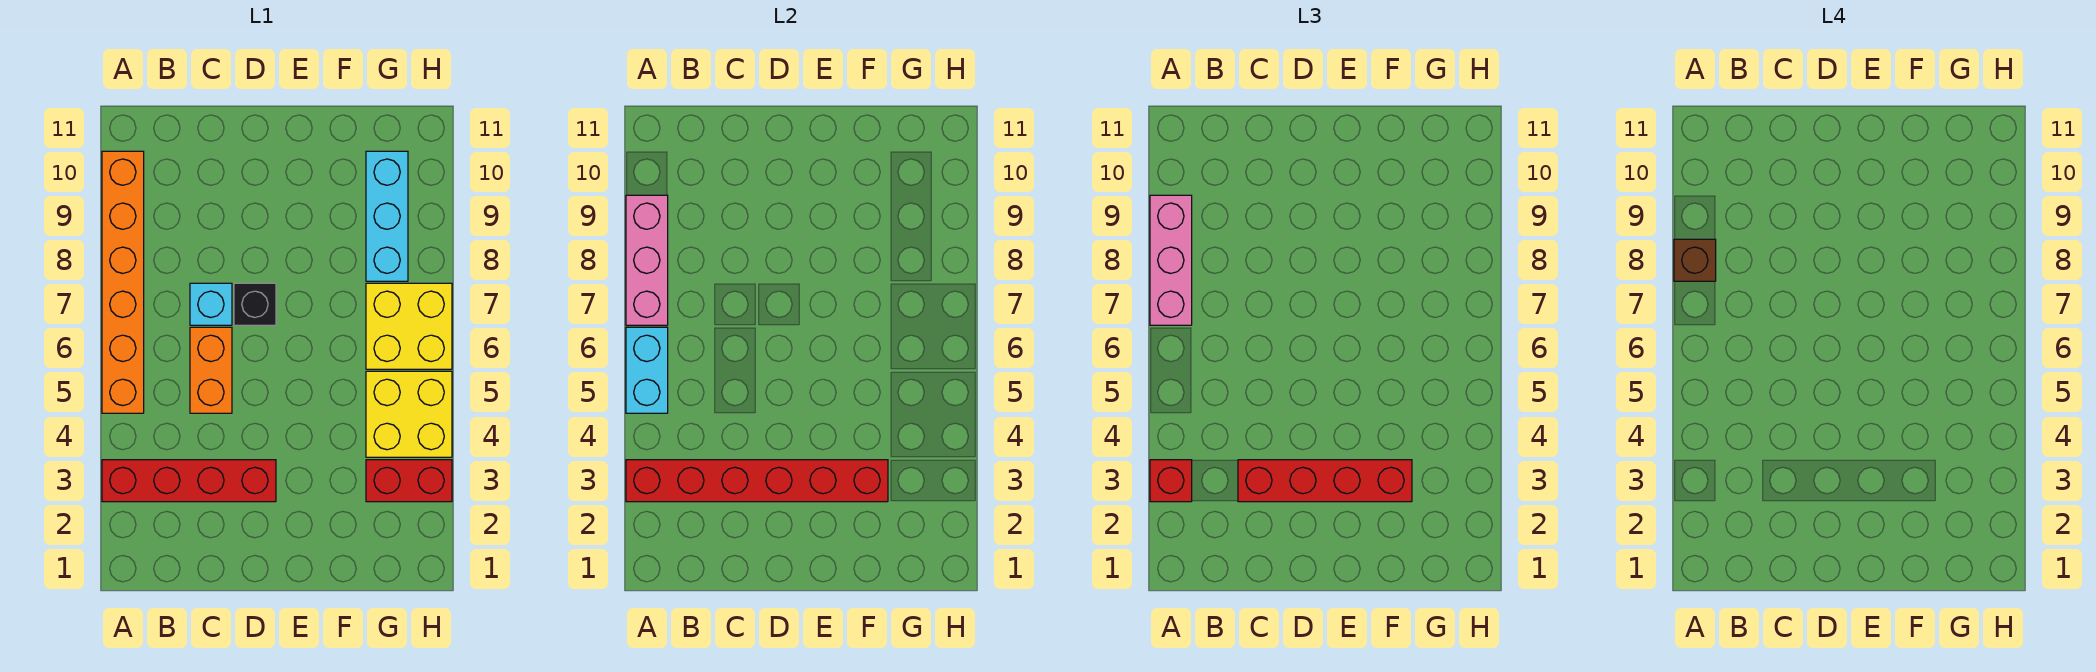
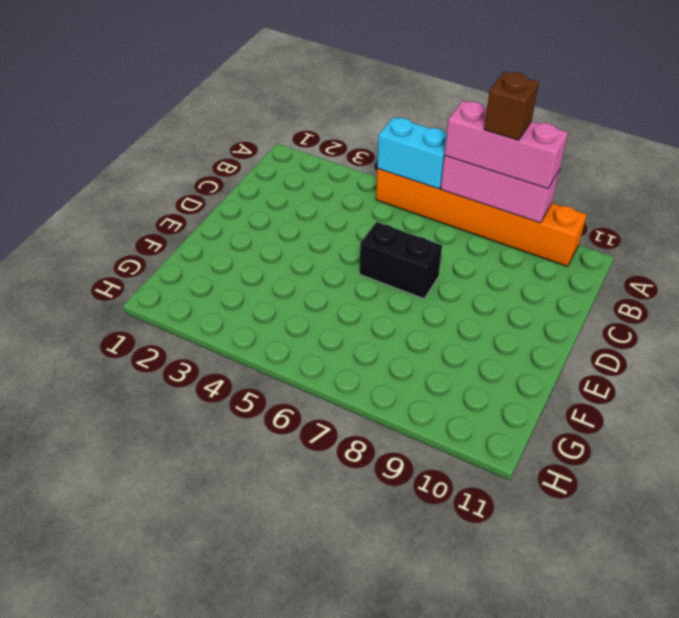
black 1x2 brick [360,222,442,299] -> black 1x1 brick [234,283,276,325]
none -> red 1x4 brick [102,460,276,502]
none -> orange 1x2 brick [190,327,232,413]
none -> cyan 1x1 brick [190,283,232,325]

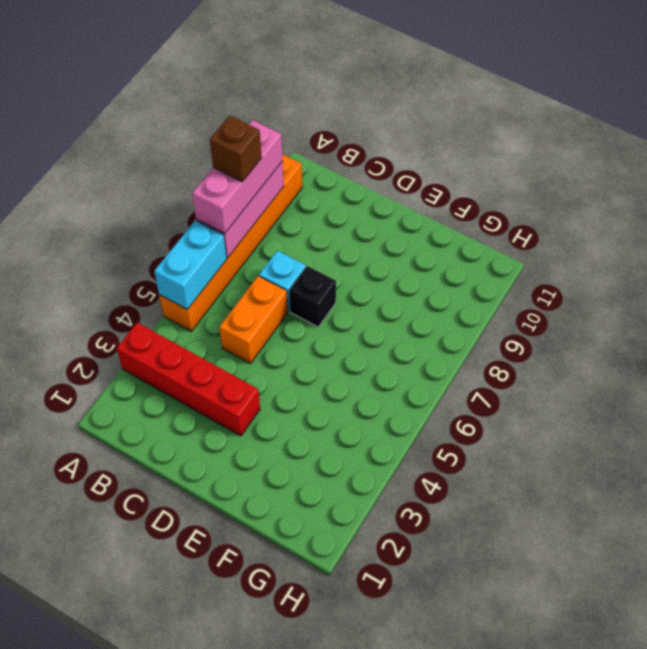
none -> red 1x2 brick [366,460,452,502]
none -> yellow 2x2 brick [366,371,452,457]
none -> yellow 2x2 brick [366,283,452,369]

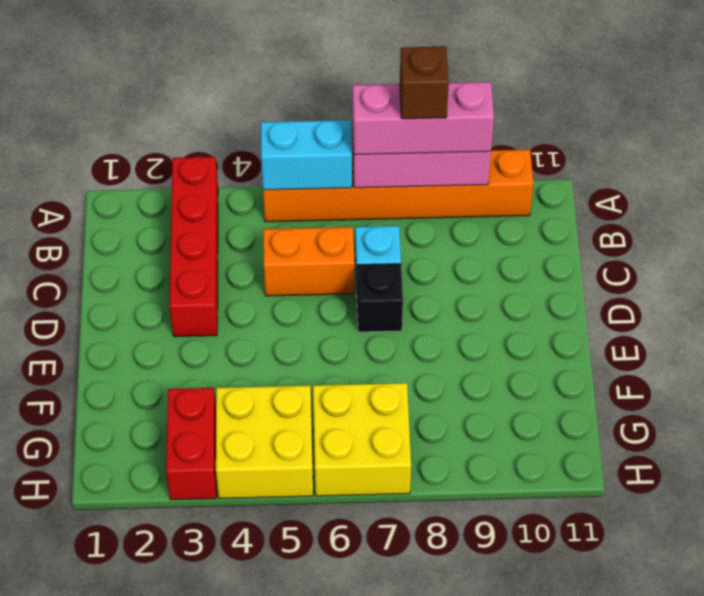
none -> cyan 1x3 brick [366,151,408,281]
none -> red 1x6 brick [626,460,888,502]
none -> red 1x1 brick [1150,460,1192,502]

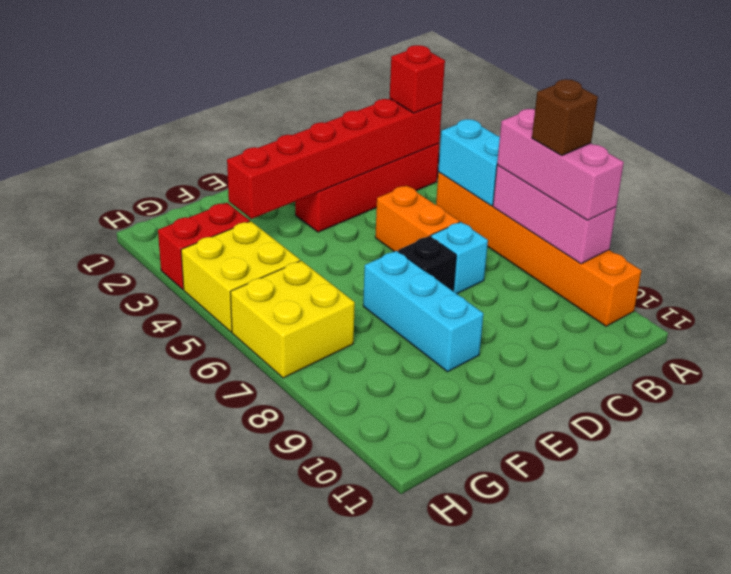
cyan 1x3 brick [363,251,484,372] -> cyan 1x3 brick moved to [366,151,408,281]
none -> red 1x4 brick [1238,460,1412,502]

